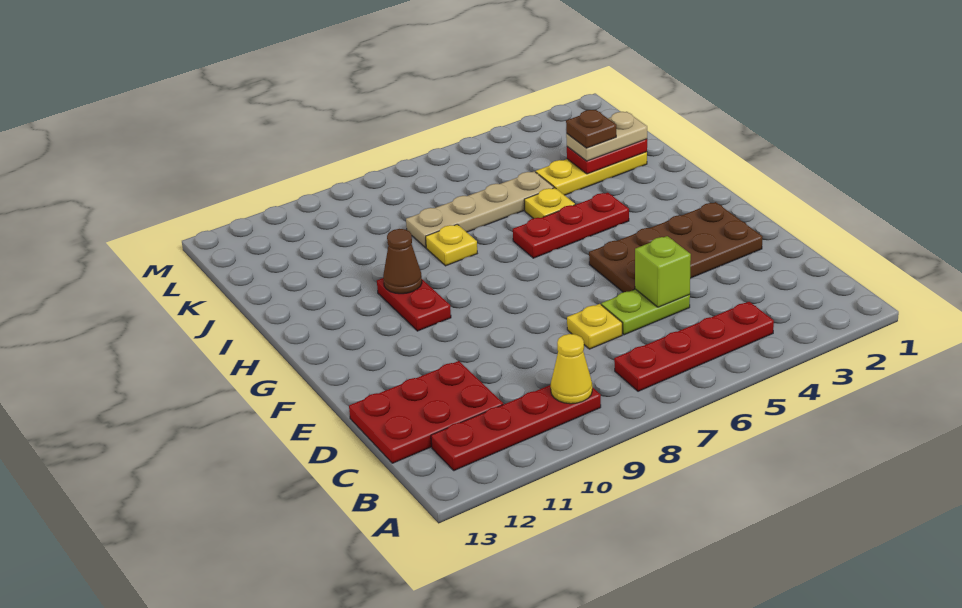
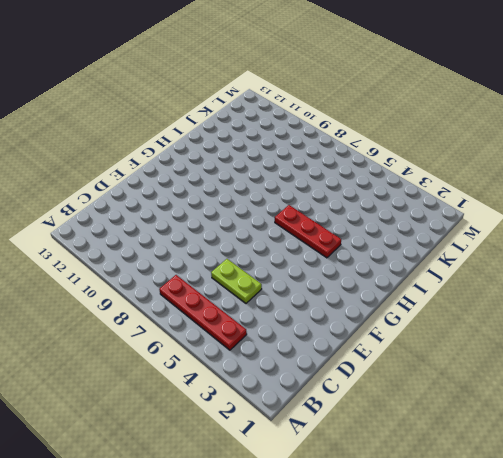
none -> red 1x4 plate [431,385,601,471]
none -> red 2x3 plate [349,361,503,463]
none -> yellow 1x1 plate [567,304,622,349]

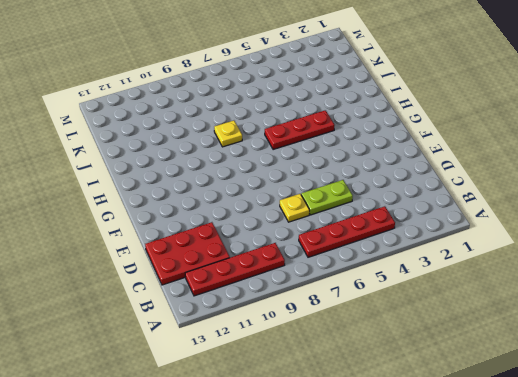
none -> brown 2x4 plate [589,202,763,292]
none -> red 1x2 plate [377,278,451,331]
none -> yellow 1x1 plate [524,188,575,219]

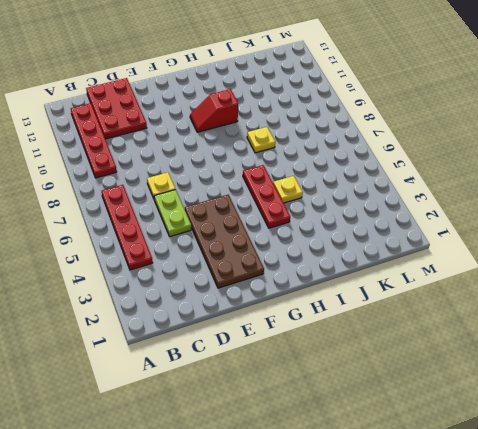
red 1x2 slope [190,89,238,132] -> red 1x2 plate [377,278,451,331]
none -> yellow 1x3 plate [536,152,647,195]
none -> tan 1x4 plate [406,171,554,248]
none -> yellow 1x1 cone [551,334,592,404]

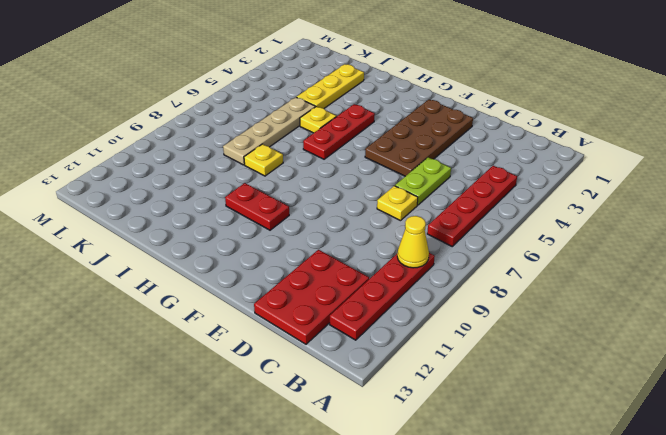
none -> lime 1x1 brick [635,236,691,307]
none -> brown 1x1 cone [383,229,422,294]
none -> red 1x2 plate [567,139,647,174]

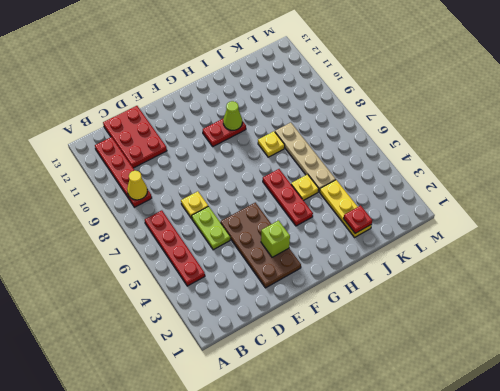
lime 1x1 brick [261,220,290,257] -> lime 1x1 brick moved to [635,236,691,307]
lime 1x1 cone [223,101,242,130] -> brown 1x1 cone [383,229,422,294]
red 1x1 plate [344,206,372,233] -> red 1x2 plate [567,139,647,174]
none -> tan 1x2 plate [566,112,647,161]
none -> brown 1x1 plate [566,110,616,148]

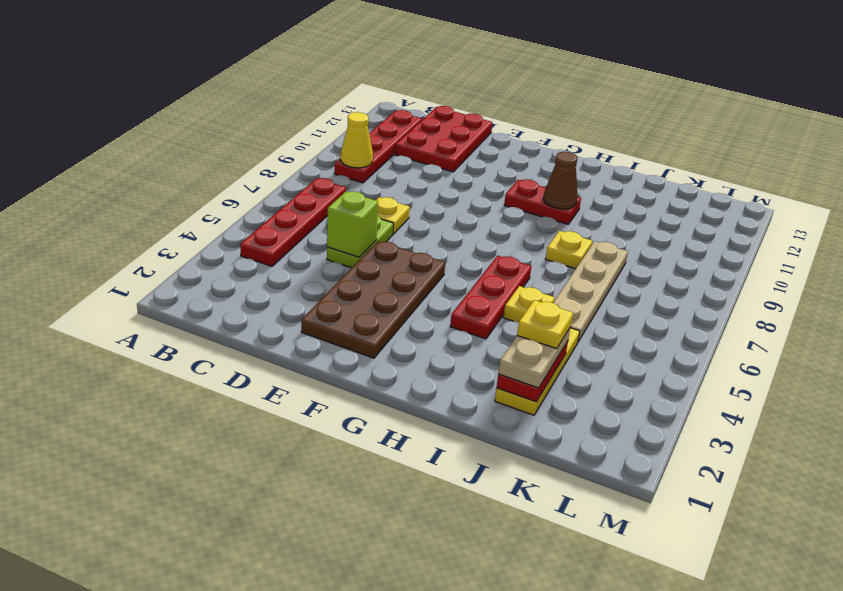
yellow 1x1 plate [517,300,573,349] -> brown 1x1 plate [566,110,616,148]

